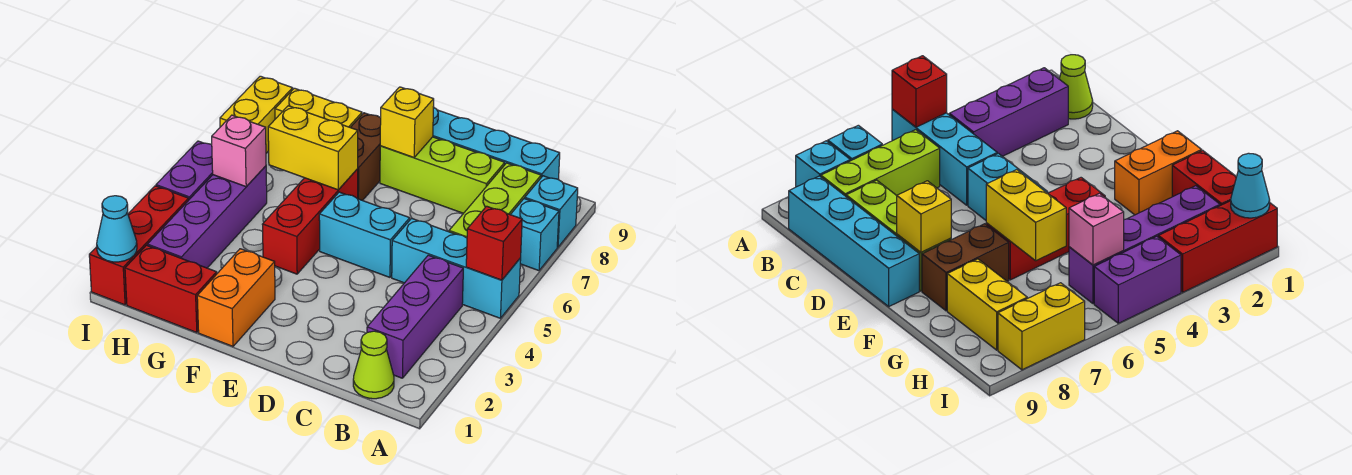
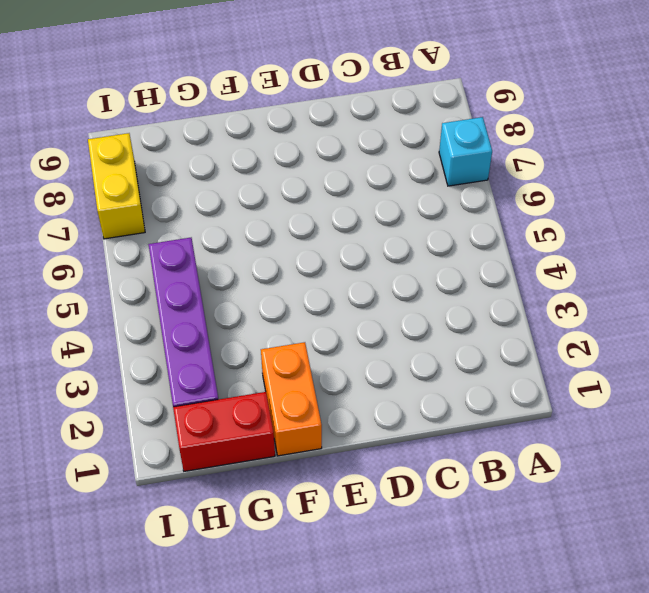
none -> cyan 1x3 brick [392,218,521,318]
none -> cyan 1x1 brick [525,176,578,247]
none -> lime 1x1 cone [353,331,394,399]

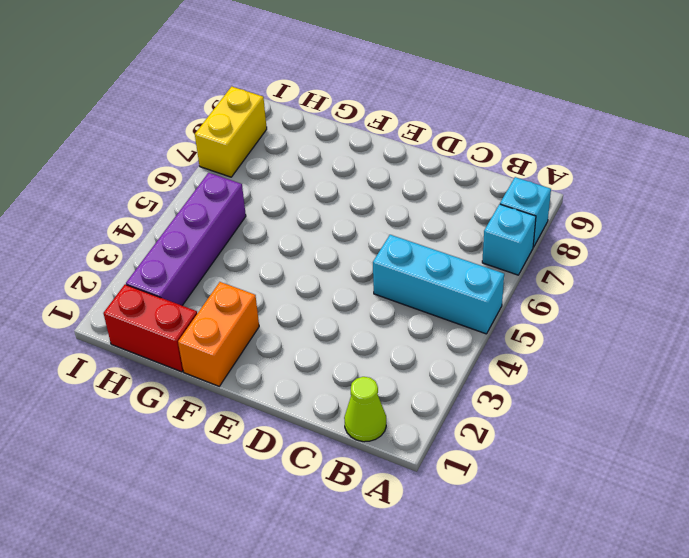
none -> purple 1x3 brick [367,255,463,378]
none -> lime 1x3 brick [449,163,541,238]
none -> cyan 1x4 brick [433,107,560,180]

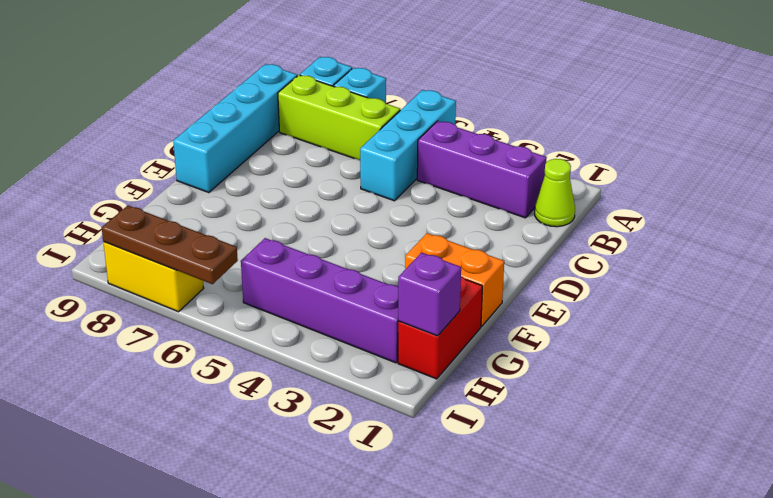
purple 1x1 brick [398,252,461,336] -> none
brown 1x3 plate [102,206,238,284] -> none
none -> lime 1x3 brick [380,137,505,213]
none -> cyan 1x2 brick [319,192,410,277]
none -> red 1x3 brick [262,169,358,274]

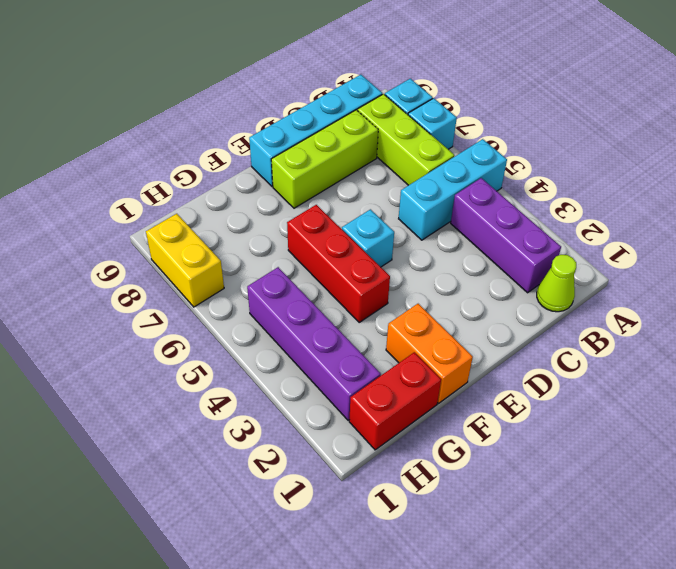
cyan 1x1 brick [342,209,394,267] -> cyan 1x2 brick [319,192,410,277]
none -> brown 1x2 brick [350,113,381,201]
none -> yellow 1x2 brick [275,88,362,127]
none -> red 1x3 brick [89,186,189,305]

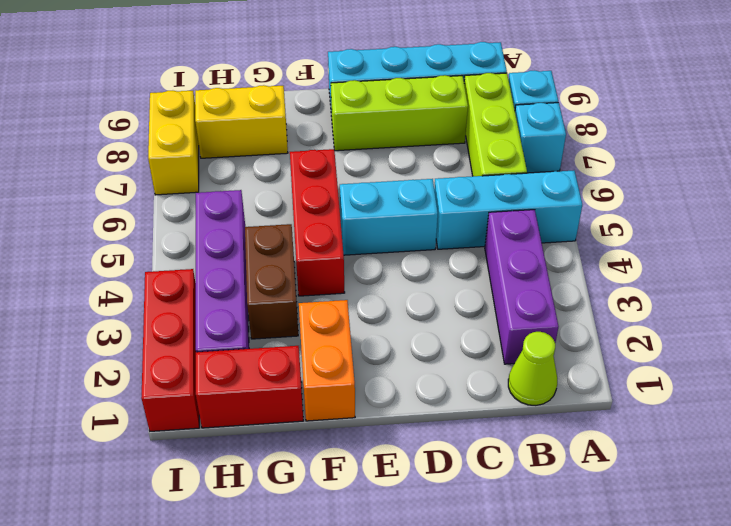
brown 1x2 brick [245,224,298,339] -> brown 1x2 brick moved to [350,113,381,201]
none -> purple 1x2 brick [156,141,213,199]
none -> red 1x1 brick [466,206,522,280]
none -> yellow 1x1 brick [380,87,434,158]

